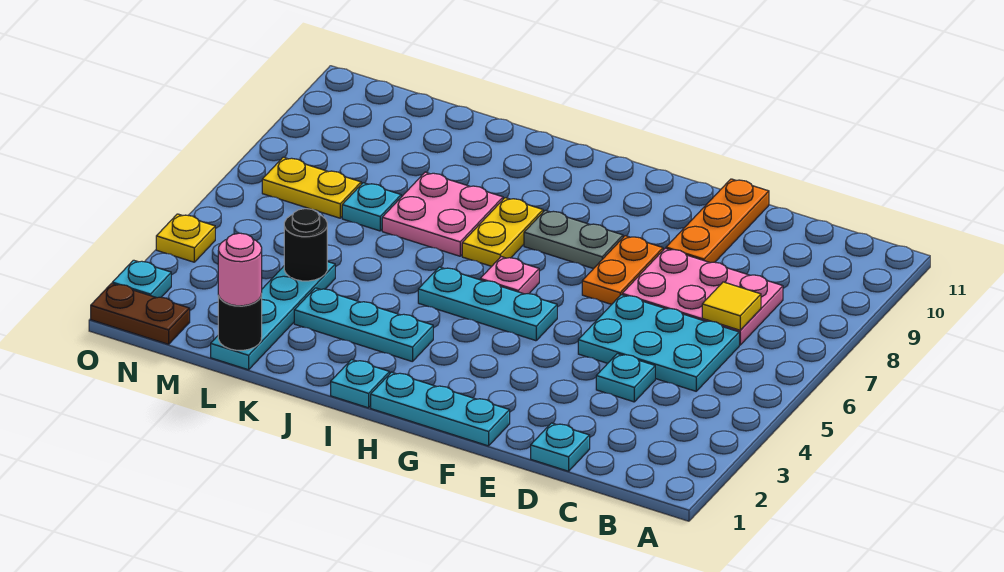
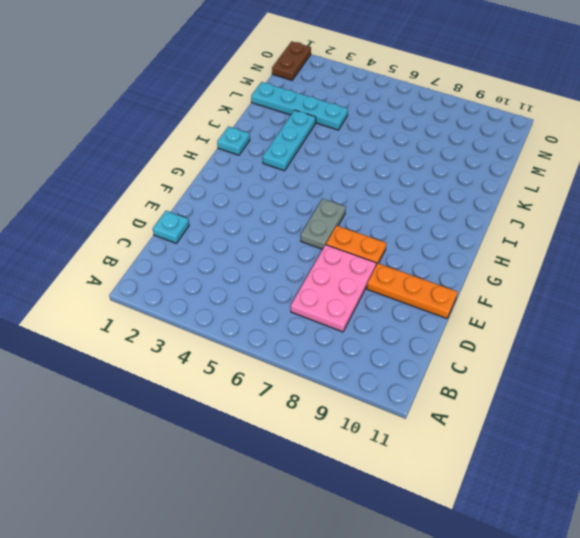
grey 1x2 plate [301,199,346,249] -> grey 1x2 plate moved to [524,210,623,269]
none -> cyan 2x3 plate [578,295,739,391]
none -> cyan 1x1 plate [596,354,655,402]
none -> cyan 1x3 plate [371,372,510,446]

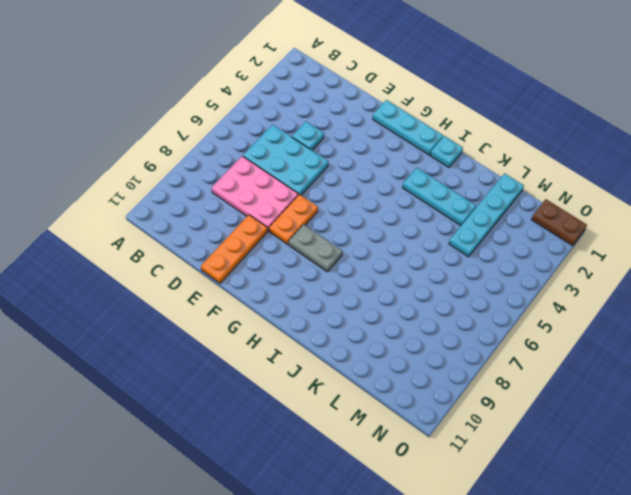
none -> cyan 1x1 plate [531,423,590,471]
none -> cyan 1x3 plate [418,267,557,341]
none -> pink 1x1 plate [480,257,539,294]

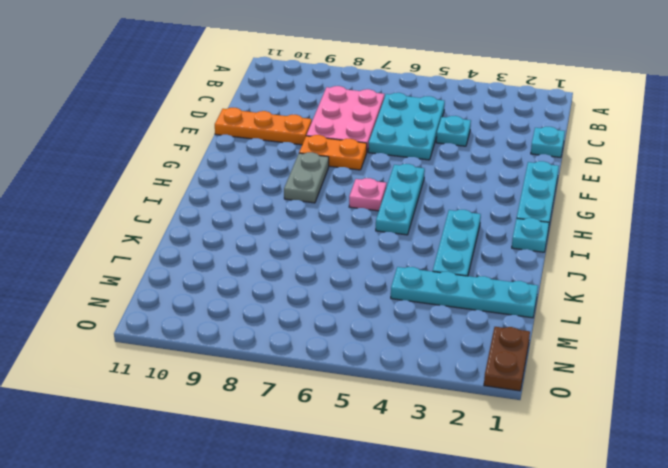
none -> yellow 1x2 plate [462,198,543,266]
none -> pink 2x2 plate [382,172,503,256]
none -> cyan 1x1 plate [342,183,401,231]

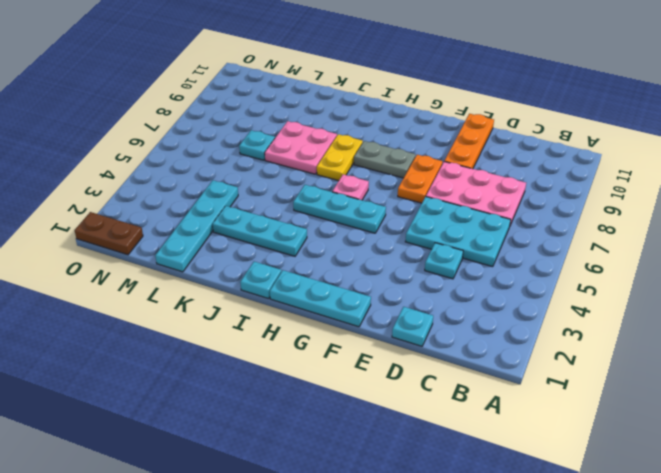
none -> yellow 1x2 plate [262,157,361,218]
none -> cyan 1x1 plate [112,260,171,298]
none -> yellow 1x1 plate [156,214,215,262]

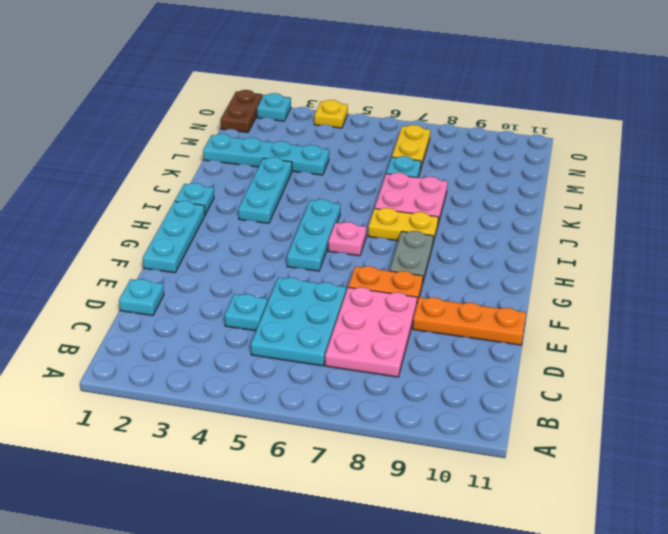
none -> yellow 1x1 tile [702,282,761,330]
none -> black 1x1 round brick [218,294,262,350]
none -> black 1x1 round brick [284,209,327,281]

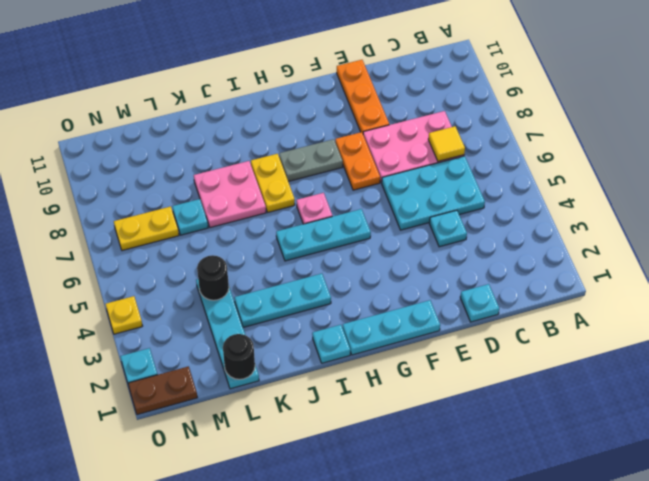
none -> pink 1x1 round brick [218,233,262,306]

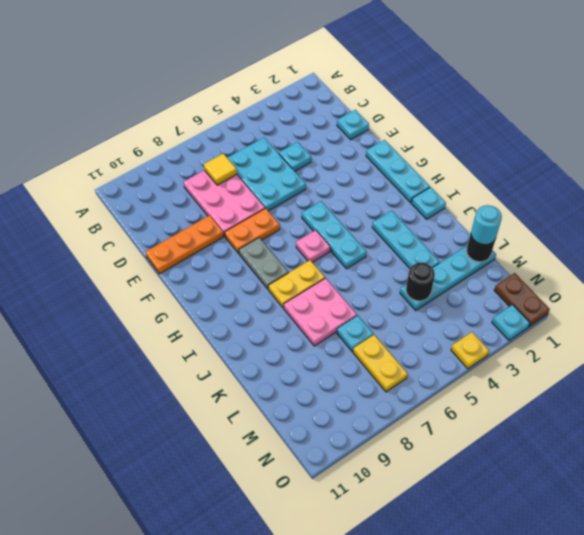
cyan 1x1 round brick [471,205,502,245] -> pink 1x1 round brick [218,233,262,306]

